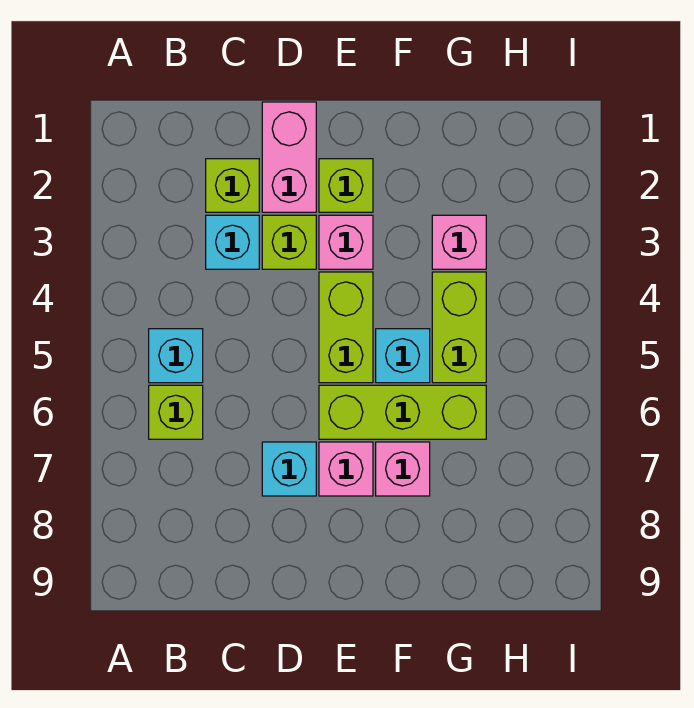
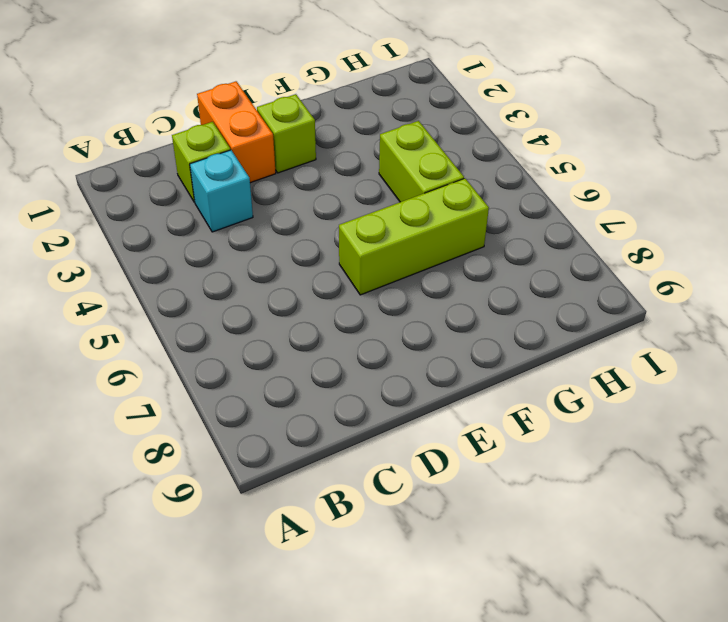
orange 1x2 brick [197,81,276,183] -> pink 1x2 brick [262,102,316,212]
none -> cyan 1x1 brick [149,329,203,383]
none -> lime 1x1 brick [149,385,203,439]
none -> lime 1x1 brick [262,215,316,269]

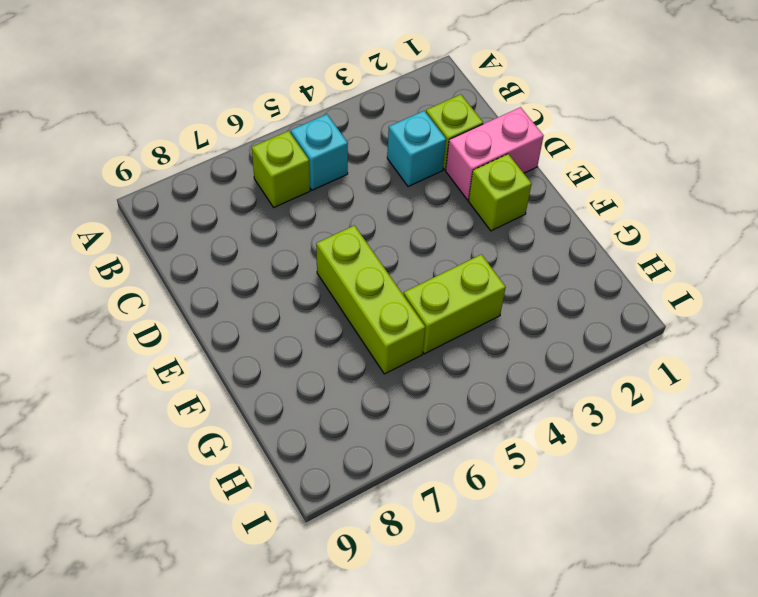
none -> lime 1x1 brick [262,215,316,269]
none -> cyan 1x1 brick [262,442,316,496]
none -> pink 1x1 brick [319,215,373,269]

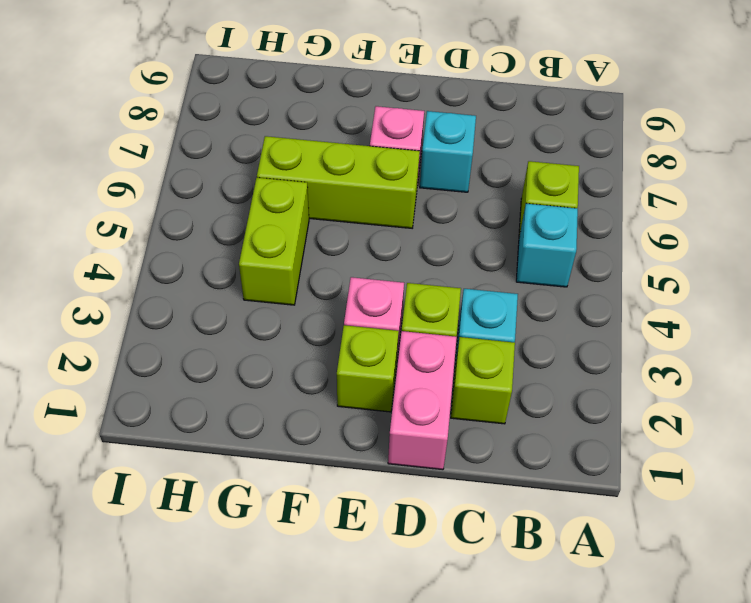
none -> lime 1x2 brick [319,272,373,383]
none -> cyan 1x1 brick [376,329,430,383]
none -> pink 1x1 brick [376,442,430,496]

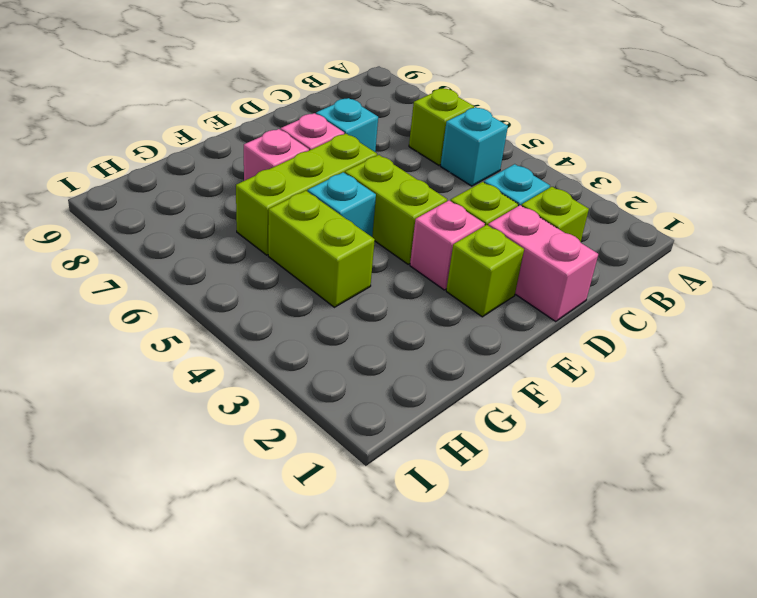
none -> pink 1x1 brick [432,215,486,269]

